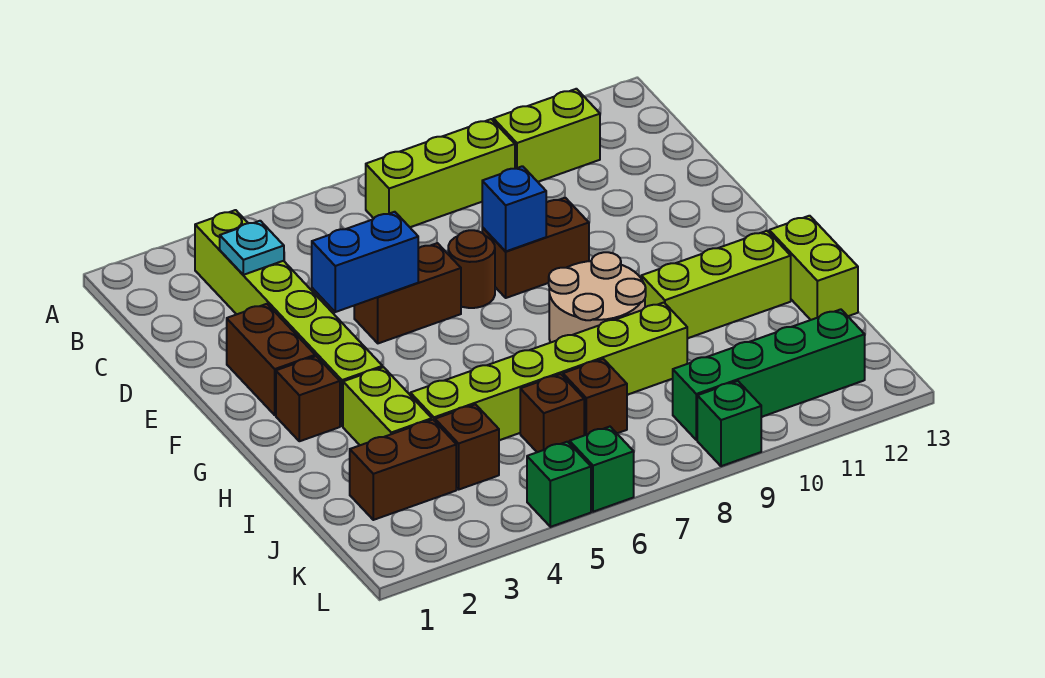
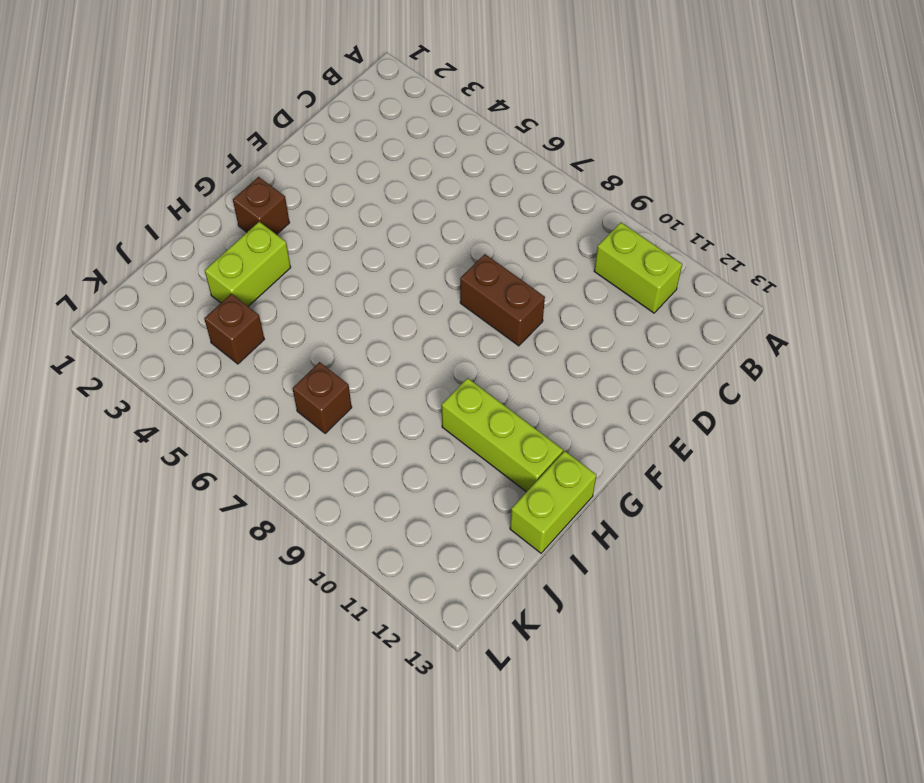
none -> lime 1x6 brick [195,210,382,426]
none -> lime 1x3 brick [366,119,515,227]
none -> brown 1x2 brick [227,304,315,415]

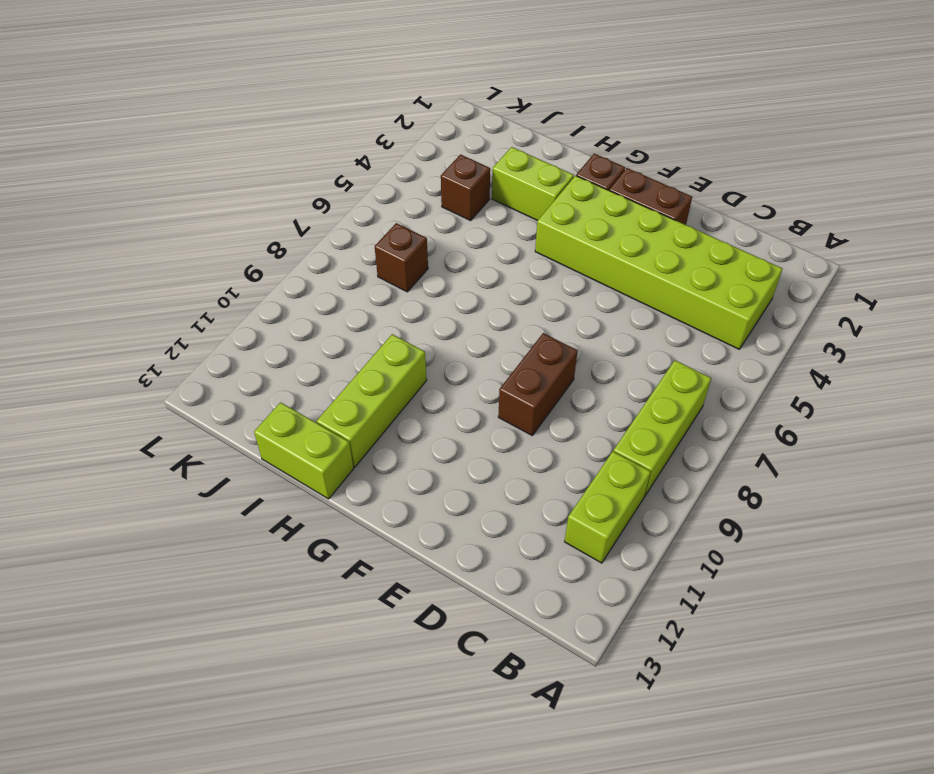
lime 2x6 brick [535,176,782,349] -> lime 1x6 brick [195,210,382,426]
none -> brown 1x2 brick [354,243,461,343]
none -> brown 1x1 round brick [448,230,495,308]
none -> tan 2x2 round brick [549,252,646,343]

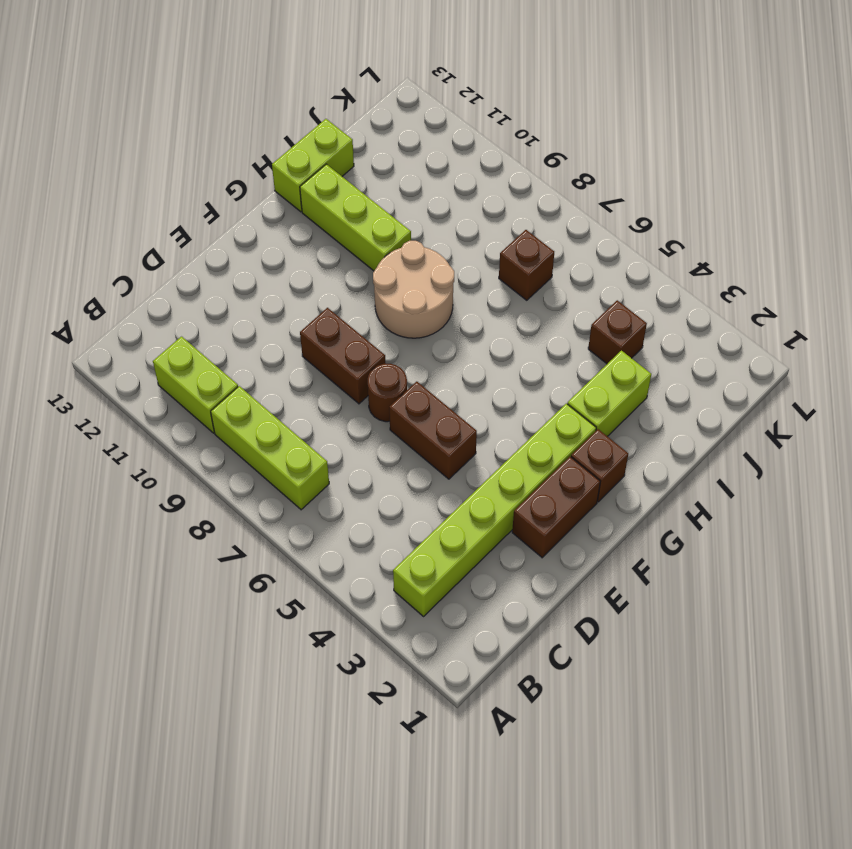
none -> lime 1x6 brick [410,303,687,440]
none -> brown 1x2 brick [350,420,456,520]
none -> brown 1x1 brick [520,374,584,452]

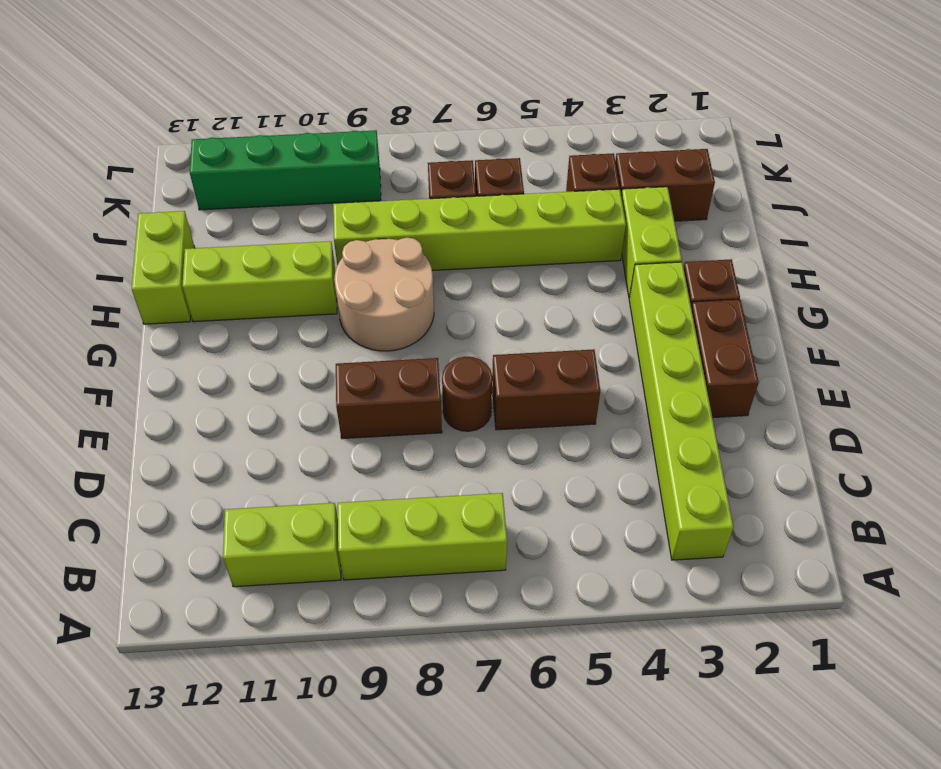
none -> green 1x1 brick [527,442,591,527]
none -> green 1x1 brick [570,427,634,512]
none -> green 1x1 brick [697,381,761,466]

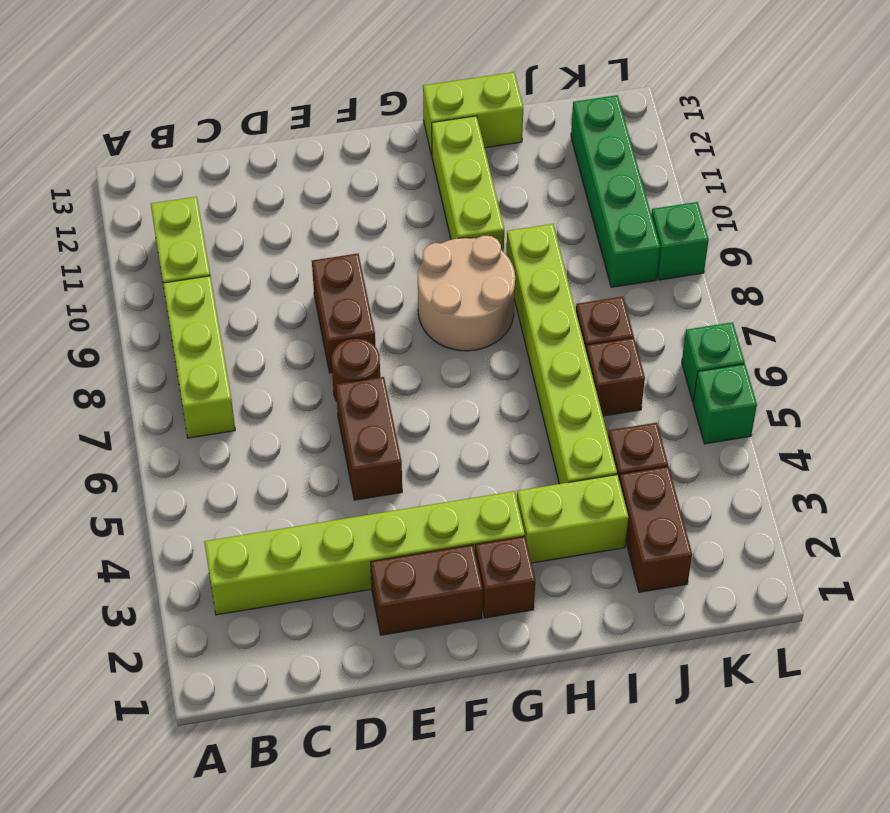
none -> cyan 1x1 plate [220,221,284,275]
none -> blue 1x2 brick [312,212,418,312]
none -> blue 1x1 brick [482,166,546,251]

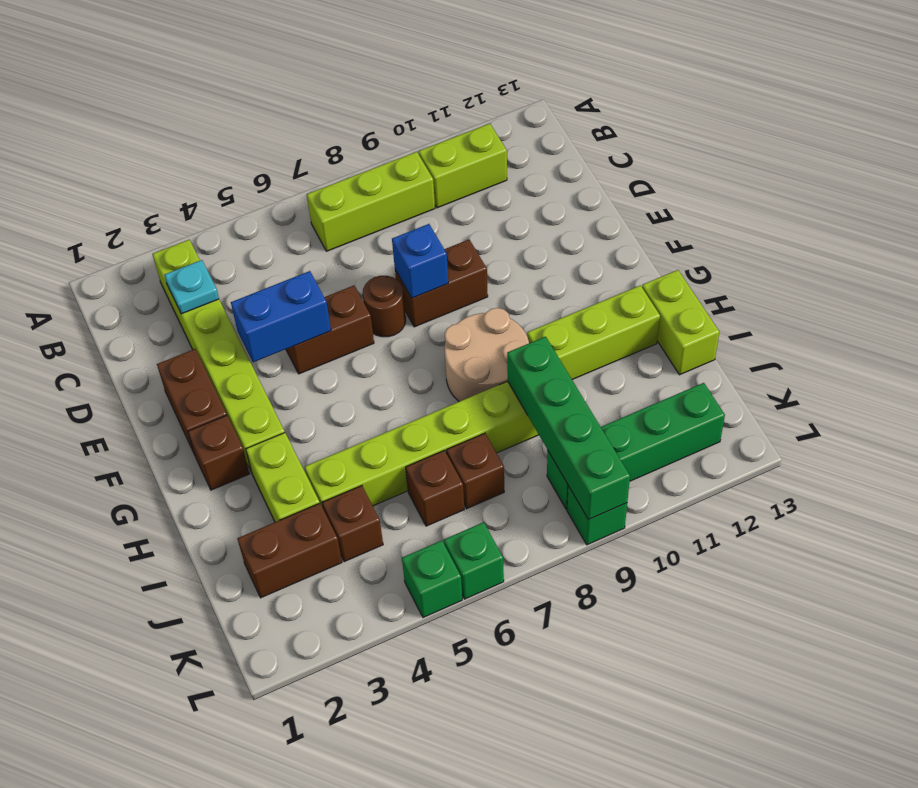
green 1x4 brick [507,337,630,520] -> none

